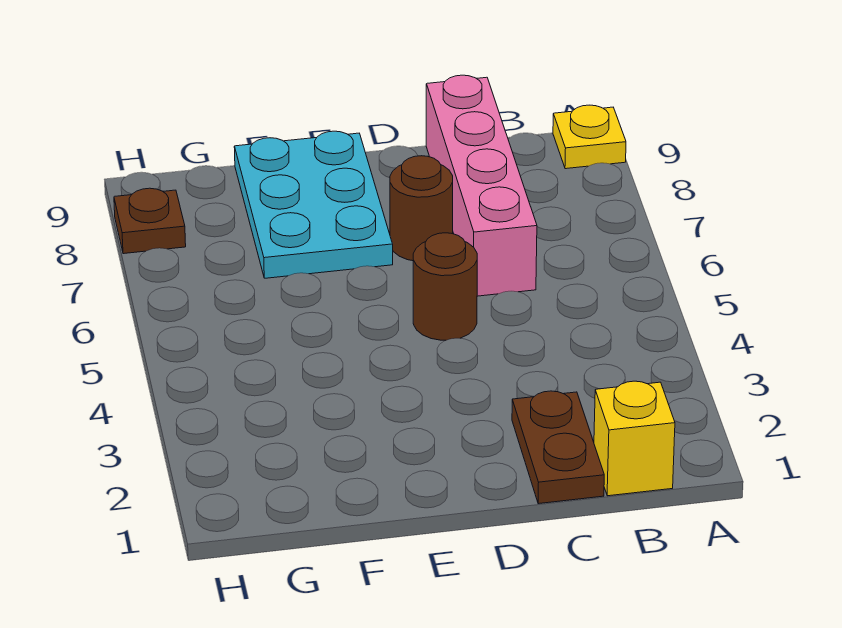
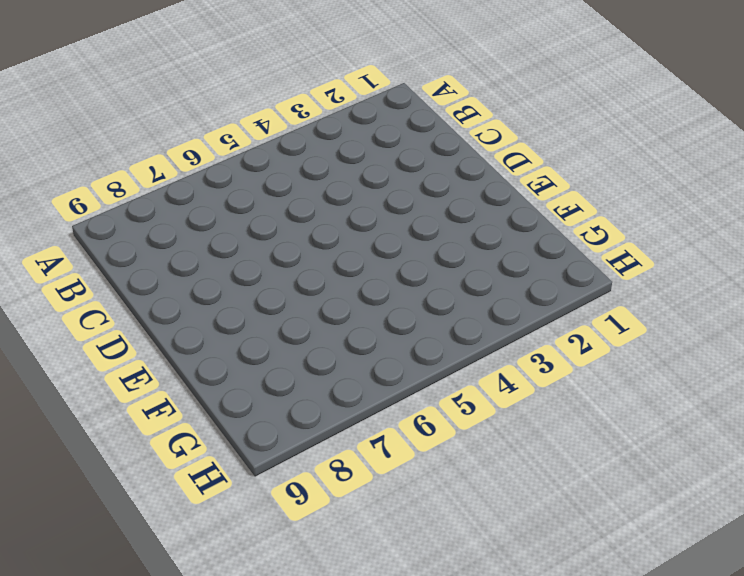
none -> yellow 1x1 plate [553,105,626,169]
none -> yellow 1x1 brick [594,381,675,496]

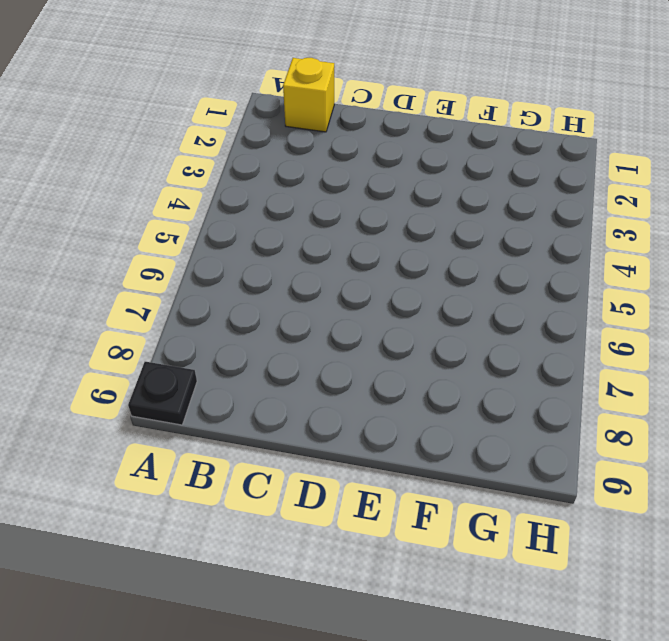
black 1x1 plate [128,362,197,425] -> yellow 1x1 plate [553,105,626,169]
none -> brown 1x2 plate [512,391,604,504]
none -> pink 1x4 brick [426,75,537,296]

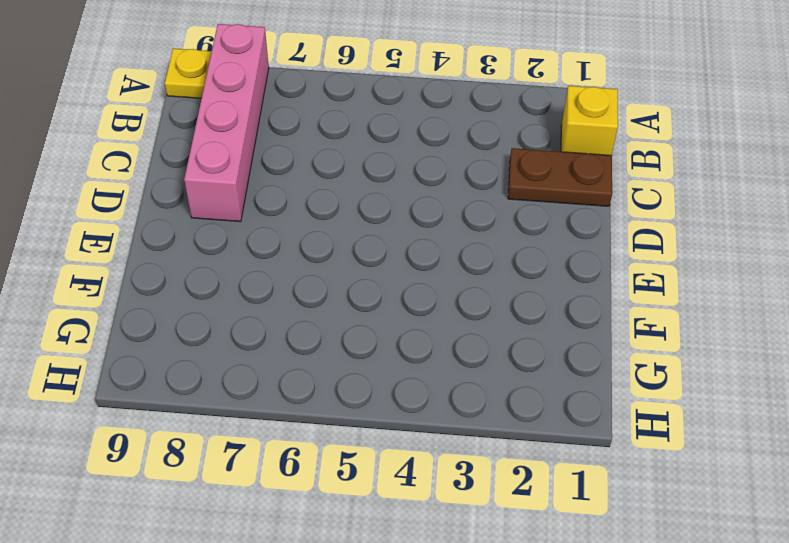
pink 1x4 brick [184,24,269,222] -> pink 1x4 brick turned to [426,75,537,296]
none -> brown 1x1 round brick [413,233,477,340]
none -> brown 1x1 round brick [390,156,453,261]

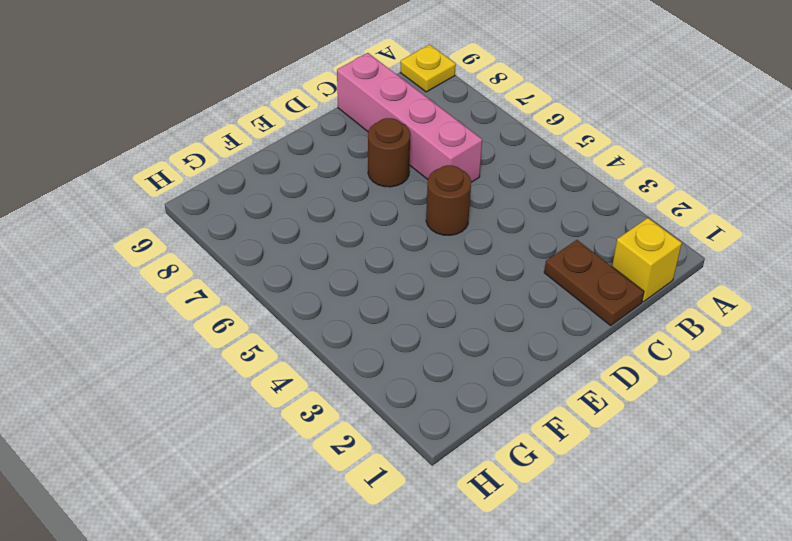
none -> cyan 2x3 plate [234,131,393,278]
none -> brown 1x1 plate [114,188,186,254]

